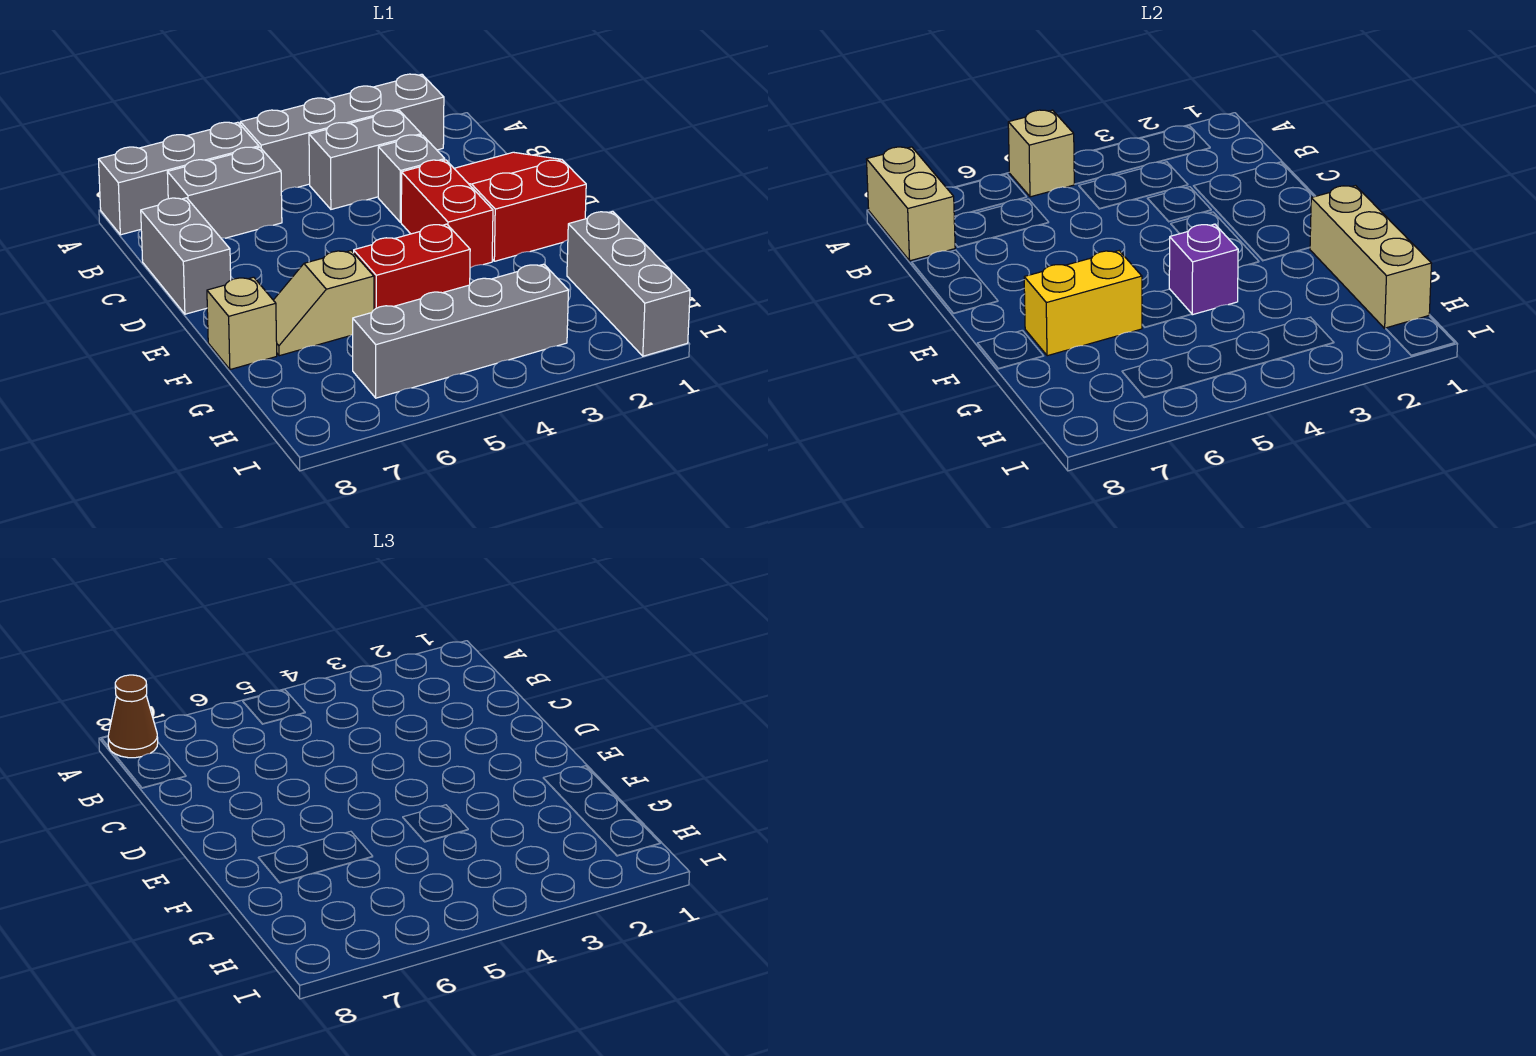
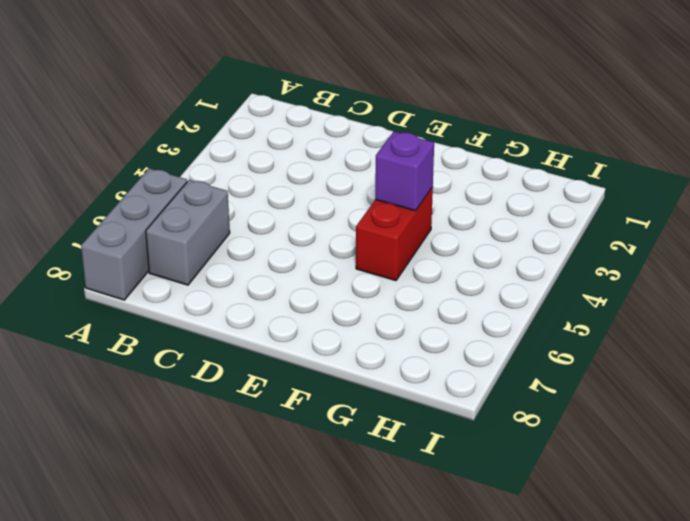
none -> grey 1x4 brick [240,74,444,192]
none -> grey 1x2 brick [309,110,421,209]
none -> red 2x3 slope [454,152,586,261]

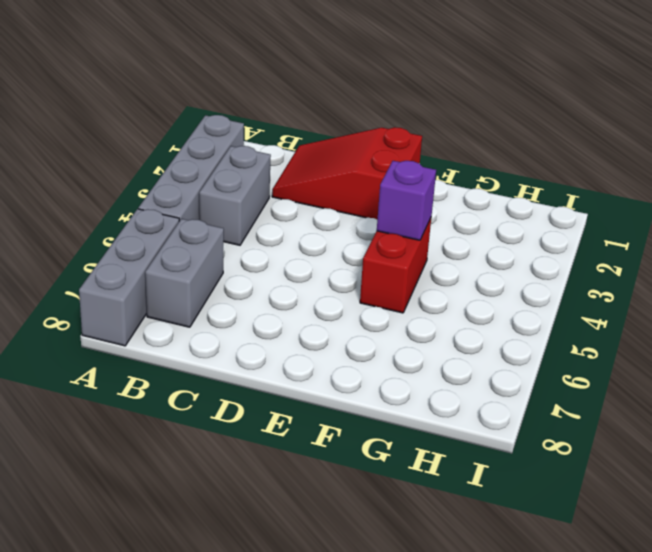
none -> grey 1x1 brick [378,135,445,222]
none -> grey 1x2 brick [141,198,231,314]
none -> red 1x2 brick [401,160,493,268]

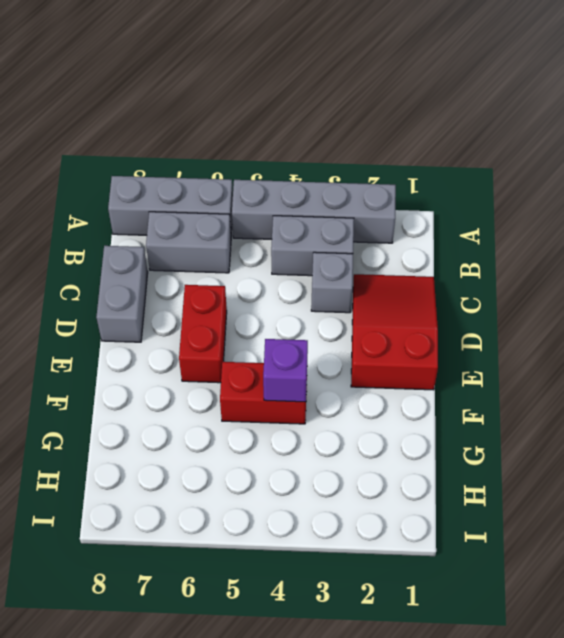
red 1x2 brick [179,285,227,383] -> red 1x2 brick moved to [401,160,493,268]
none -> tan 1x2 slope [274,251,374,356]
none -> tan 1x1 brick [207,277,277,370]
none -> grey 1x3 brick [567,211,690,356]

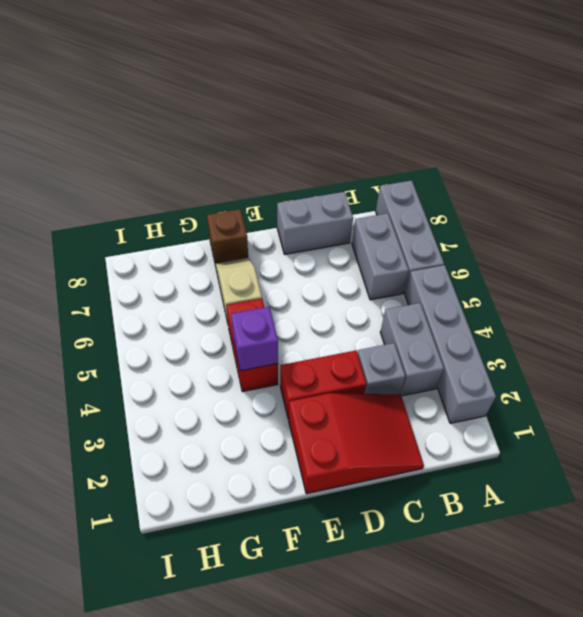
brown 1x1 brick [207,209,248,265] -> tan 1x1 brick [207,277,277,370]
none -> grey 1x3 brick [567,211,690,356]
none -> grey 1x4 brick [353,264,568,398]
none -> tan 1x1 brick [1008,110,1074,197]

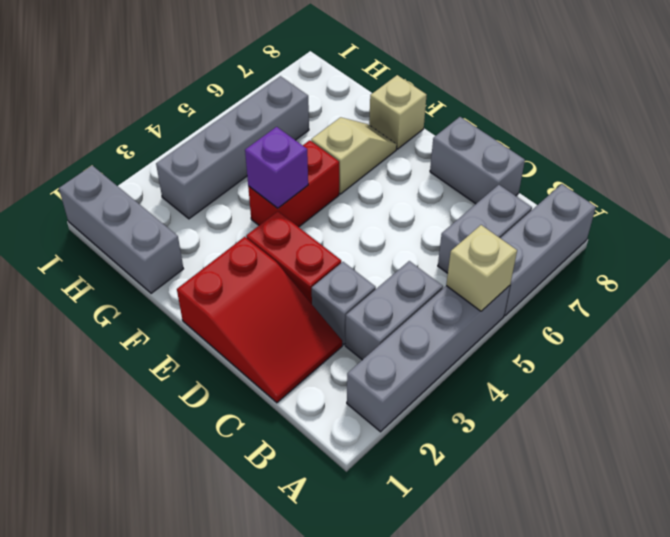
none -> tan 1x2 brick [866,147,955,261]
none -> tan 1x3 brick [1310,186,1432,328]
none -> yellow 1x2 brick [1024,251,1142,356]

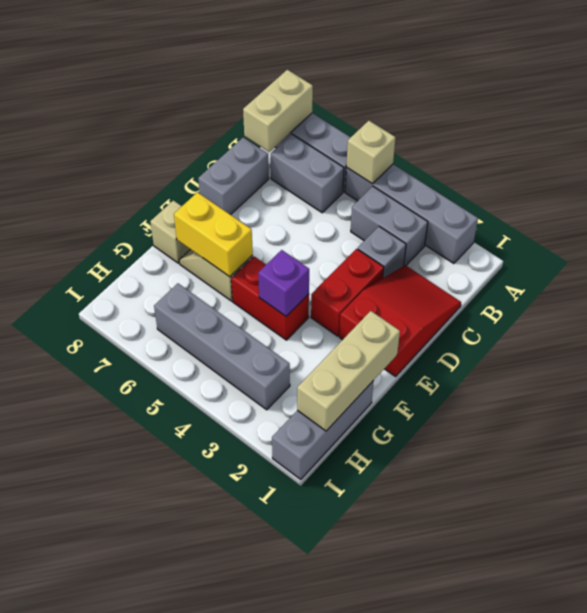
none -> brown 1x1 cone [108,675,158,758]

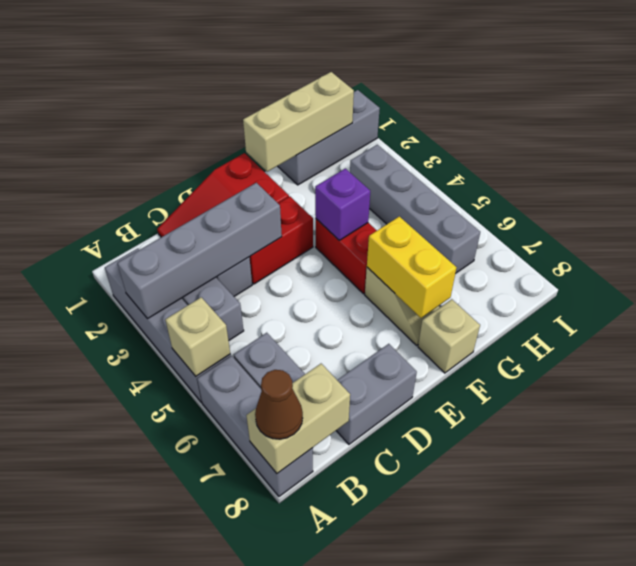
grey 1x4 brick [117,183,282,319] -> none

